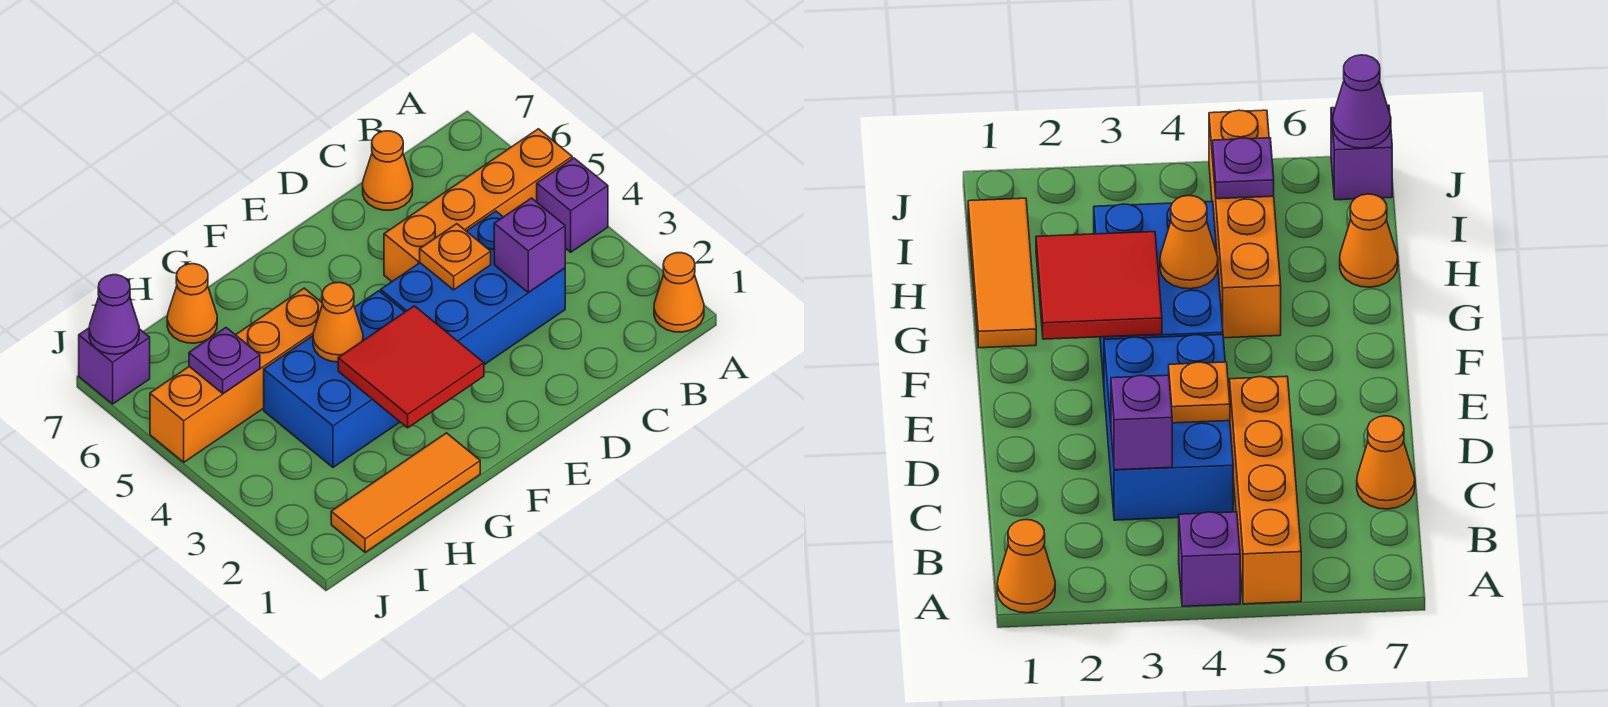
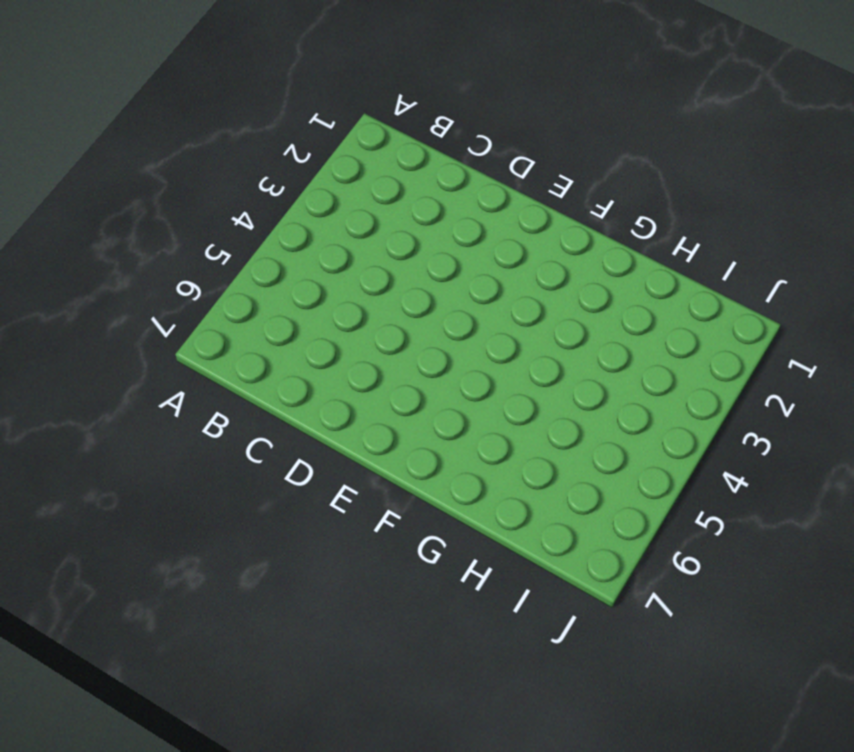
none -> orange 1x1 cone [654,253,704,332]
none -> purple 1x1 brick [537,158,608,252]
none -> orange 1x4 brick [384,129,572,281]

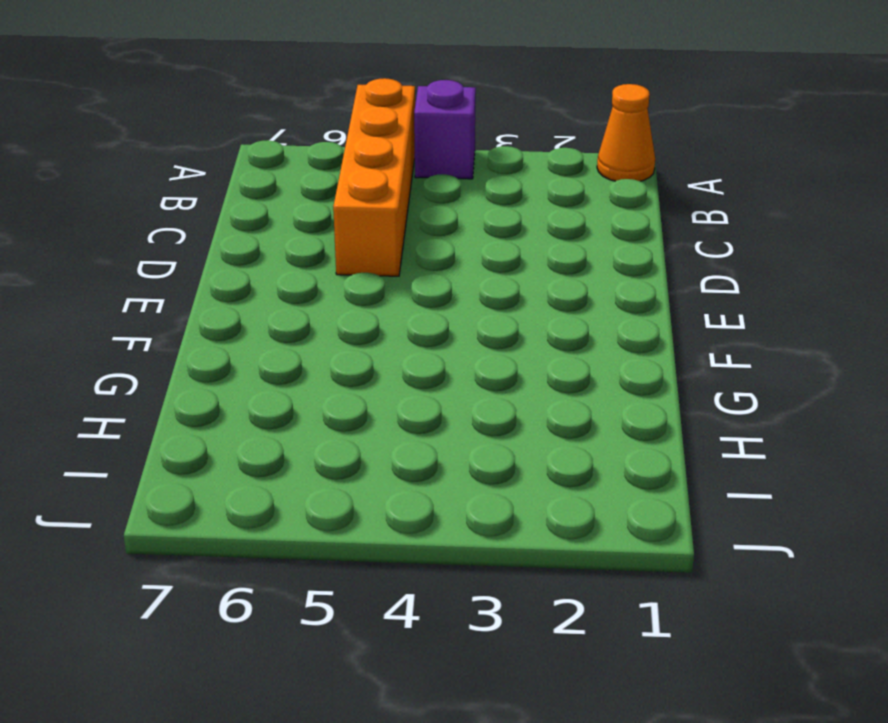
none -> blue 2x3 brick [381,211,565,365]
none -> orange 1x1 cone [363,131,413,210]
none -> blue 2x3 brick [264,291,405,467]

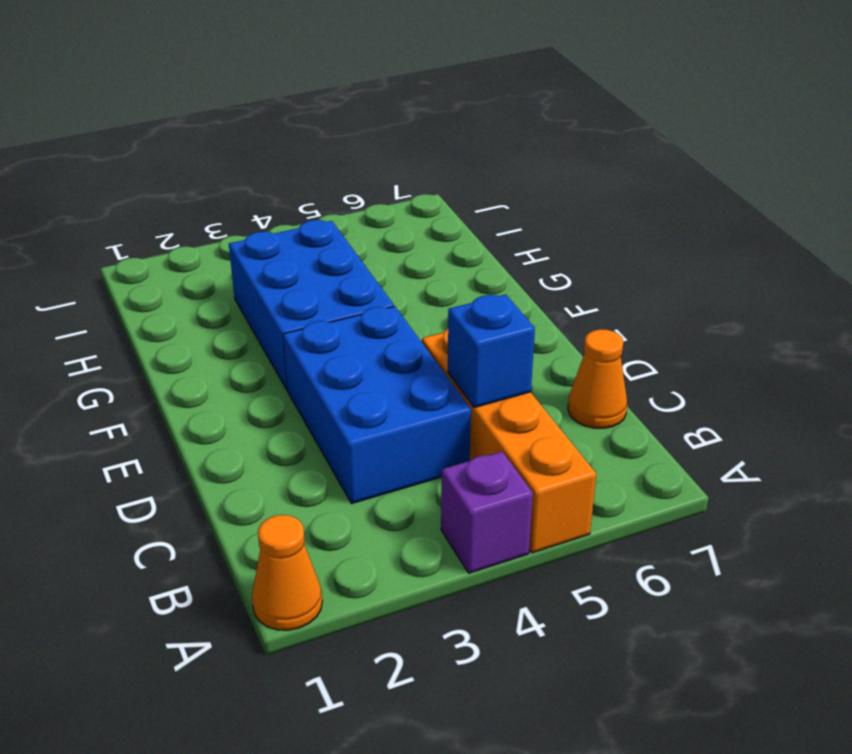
blue 1x1 brick [448,294,535,408] -> none
none -> orange 1x3 tile [331,433,480,552]
none -> orange 1x4 brick [150,288,323,462]
none -> orange 1x1 cone [167,264,217,343]

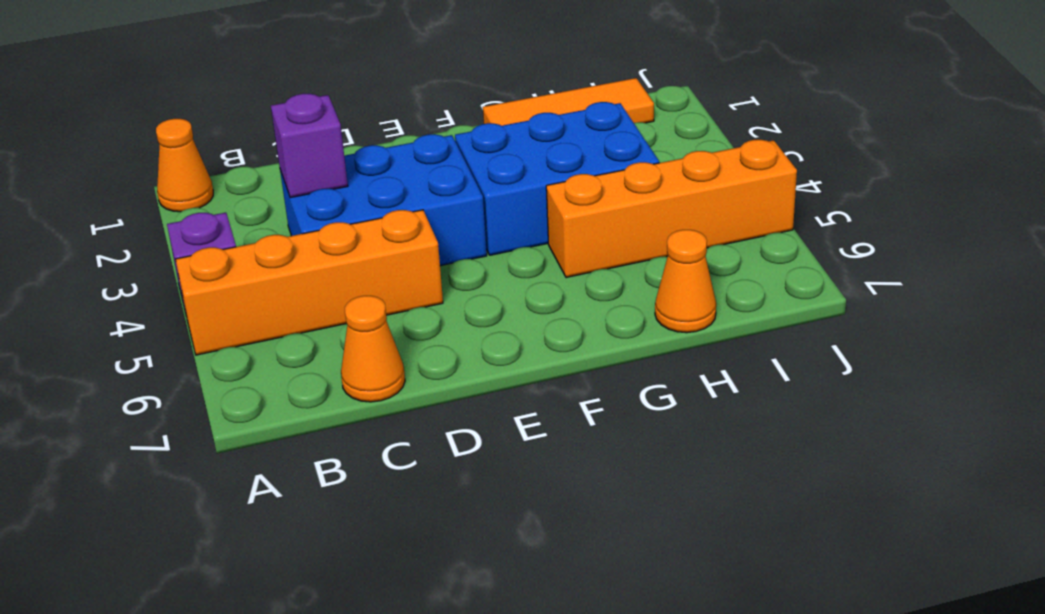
none -> purple 1x1 brick [79,328,150,404]
none -> orange 1x1 plate [420,224,491,290]
none -> red 2x2 tile [338,306,484,428]

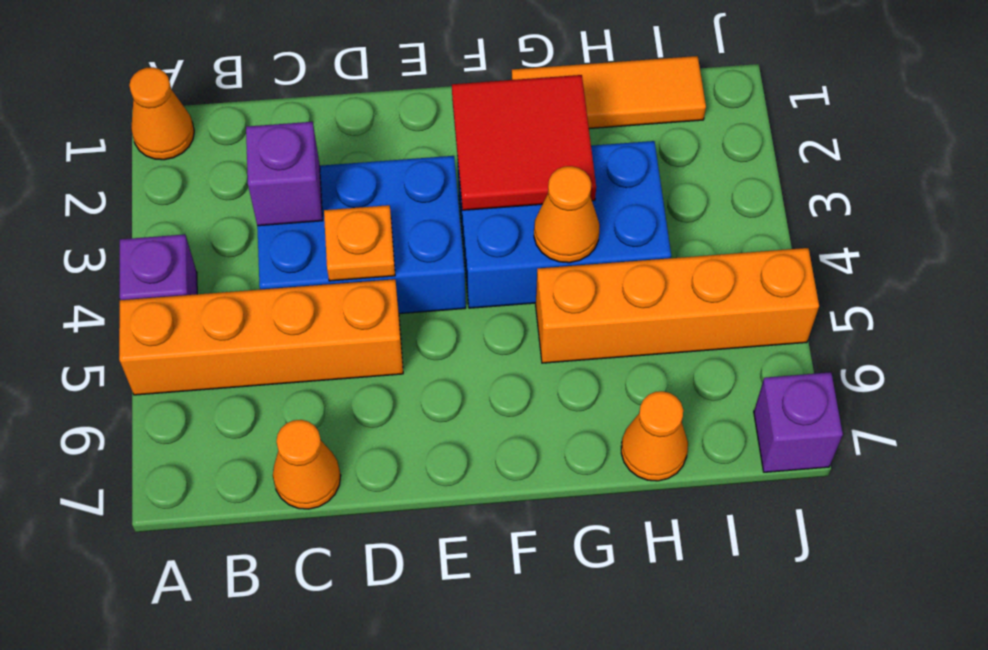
none -> purple 1x1 plate [189,328,260,394]
none -> purple 1x1 cone [89,275,139,354]

